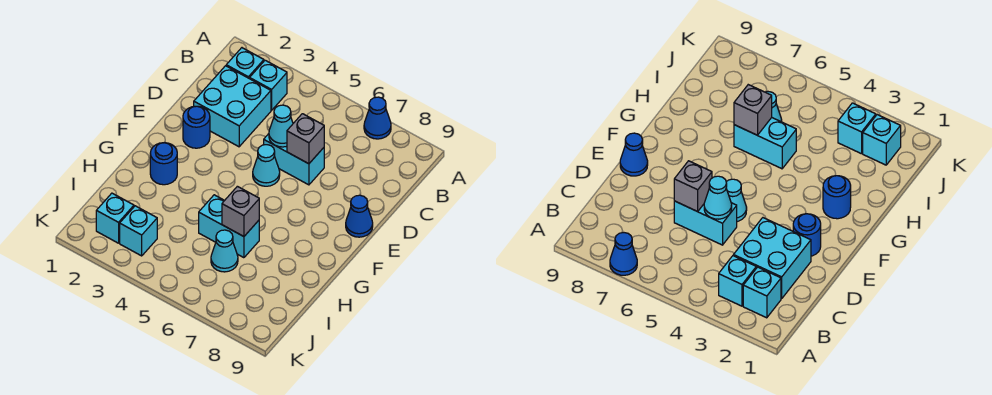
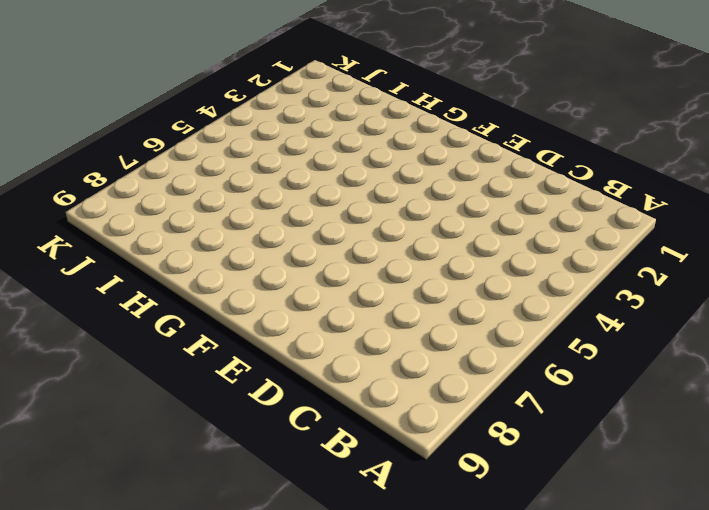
none -> blue 1x1 cone [364,97,391,139]
none -> cyan 1x1 brick [226,48,264,79]
none -> cyan 1x1 brick [250,60,287,110]

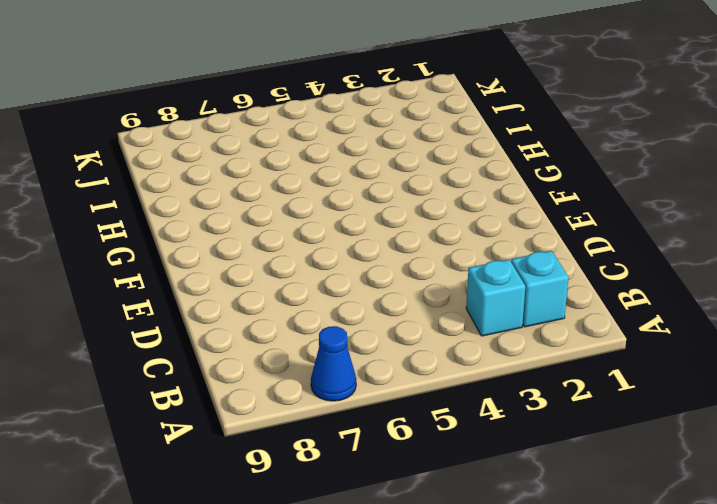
none -> cyan 2x2 brick [194,66,271,147]
none -> cyan 1x2 brick [264,134,324,185]
none -> blue 1x1 round brick [183,106,210,148]

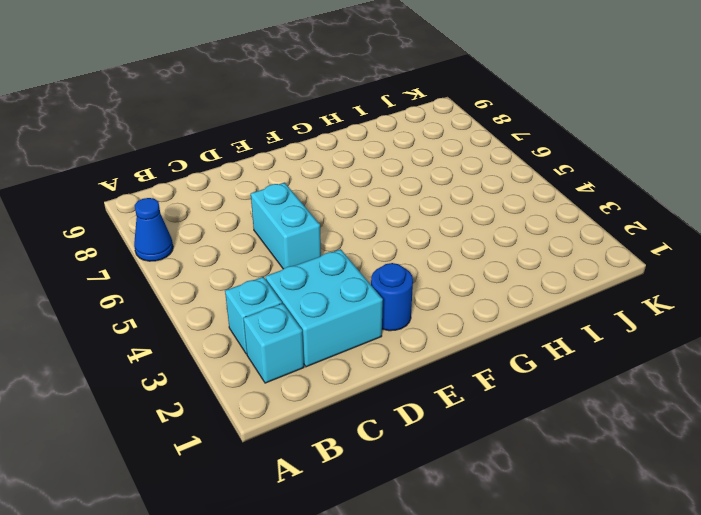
none -> cyan 1x1 cone [253,145,280,186]
none -> blue 1x1 cone [346,195,373,237]
none -> blue 1x1 round brick [150,143,177,185]

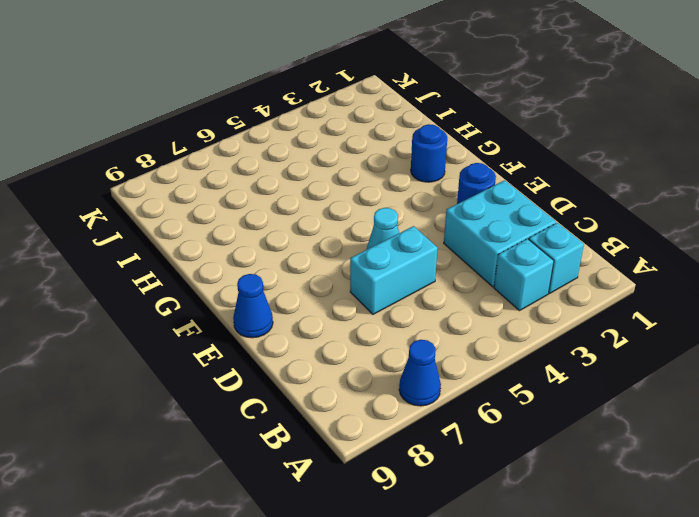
none -> cyan 1x2 brick [199,195,259,258]
none -> cyan 1x1 cone [211,230,238,272]
none -> cyan 1x1 brick [96,193,134,243]

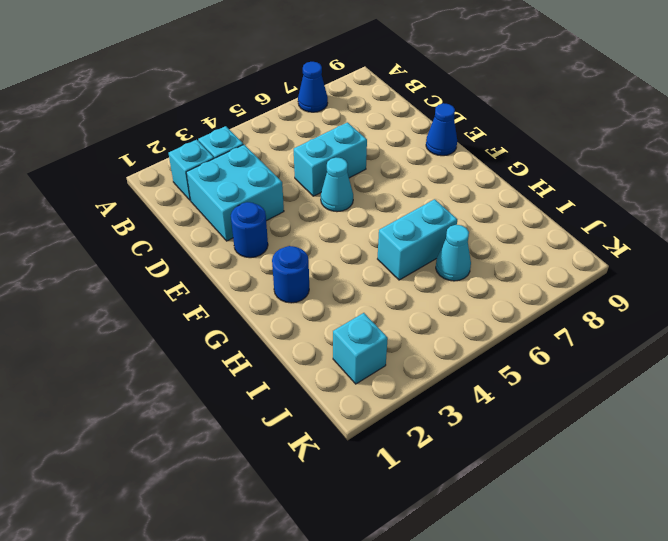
none -> cyan 1x1 brick [120,206,157,256]
none -> cyan 1x1 cone [269,105,293,147]
none -> grey 1x1 brick [287,114,324,164]

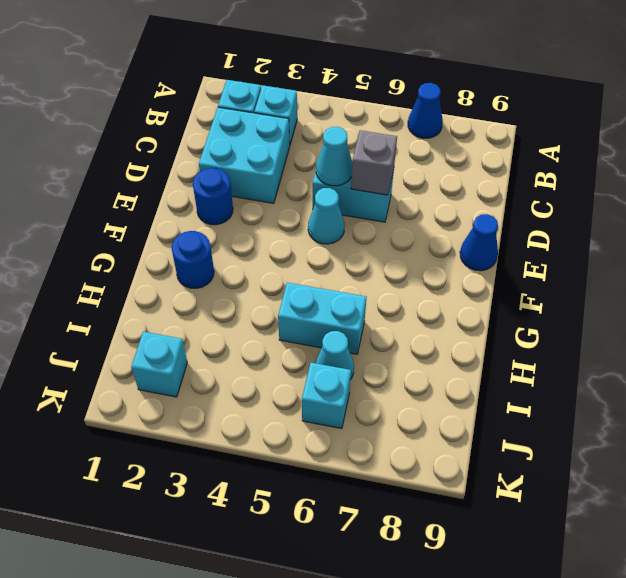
cyan 1x1 brick [302,363,351,429] -> cyan 1x1 brick moved to [120,206,157,256]
none -> grey 1x1 brick [222,186,259,237]

